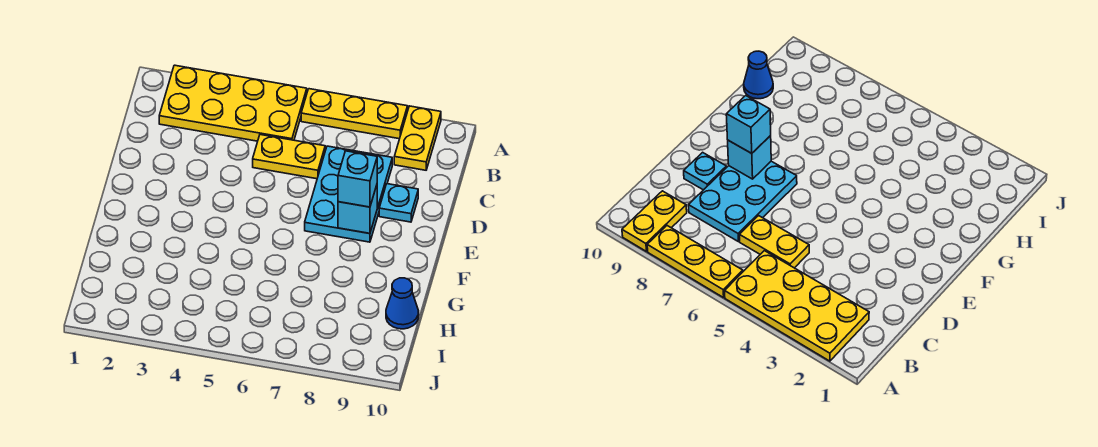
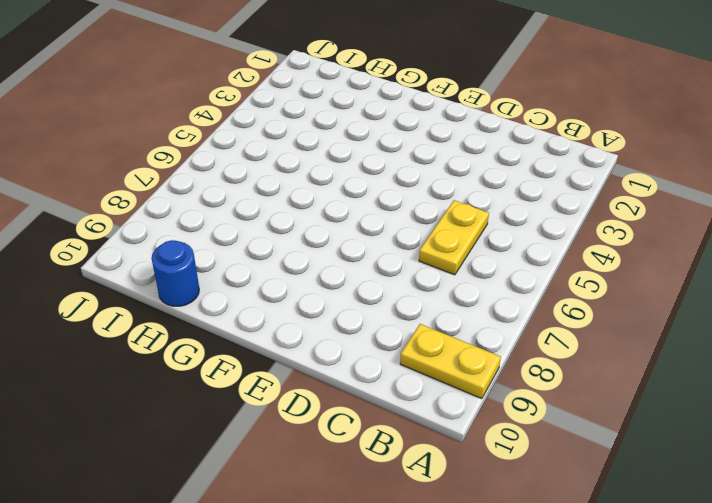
blue 1x1 round brick [151,240,199,306] -> blue 1x1 cone [386,278,419,329]
none -> yellow 2x4 plate [159,65,307,141]
none -> yellow 1x3 plate [301,89,408,139]

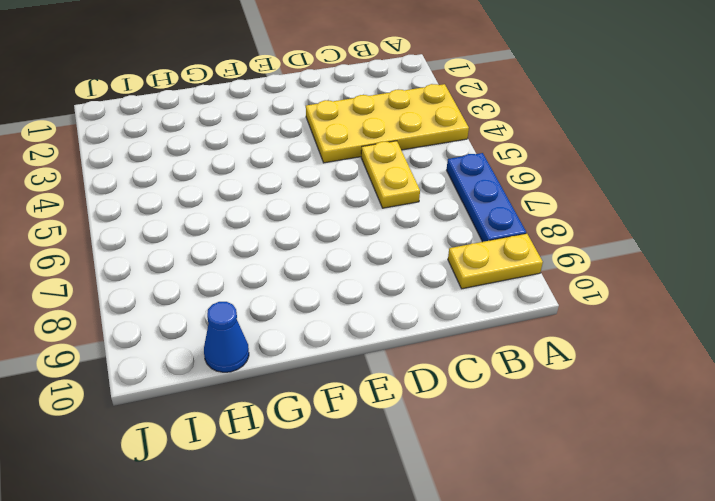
yellow 2x4 plate [306,84,469,163] -> yellow 2x4 plate turned to [159,65,307,141]
blue 1x3 plate [447,153,526,242] -> yellow 1x3 plate [301,89,408,139]
none -> cyan 2x3 plate [305,146,392,242]
none -> cyan 1x1 plate [379,184,418,222]

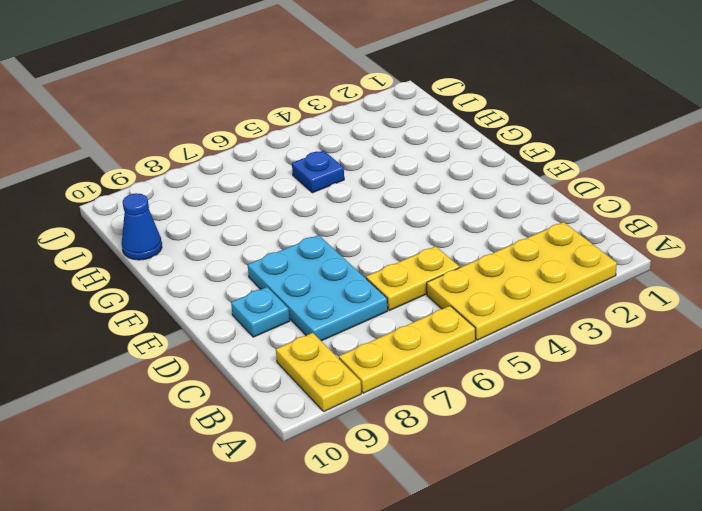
blue 1x1 plate [292,150,344,193] -> none
none -> cyan 1x1 brick [338,185,377,233]
none -> cyan 1x1 brick [338,151,377,207]

